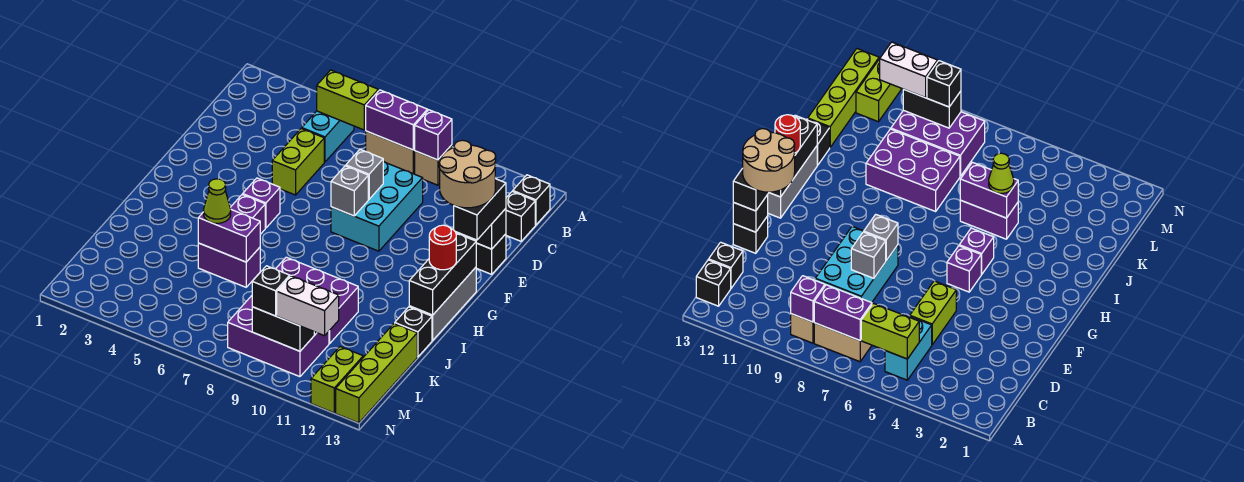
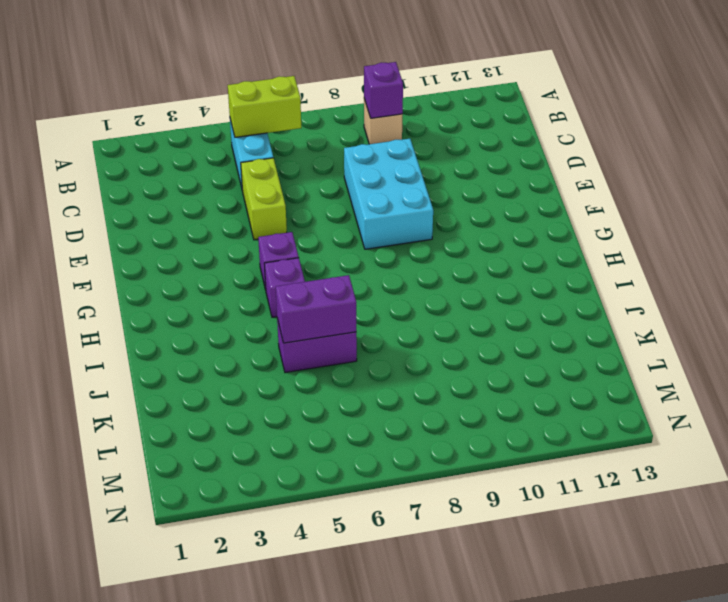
none -> tan 1x2 brick [366,131,415,174]
none -> black 1x1 brick [513,175,550,225]
none -> black 1x1 brick [506,191,535,241]
none -> black 1x1 brick [476,234,506,274]

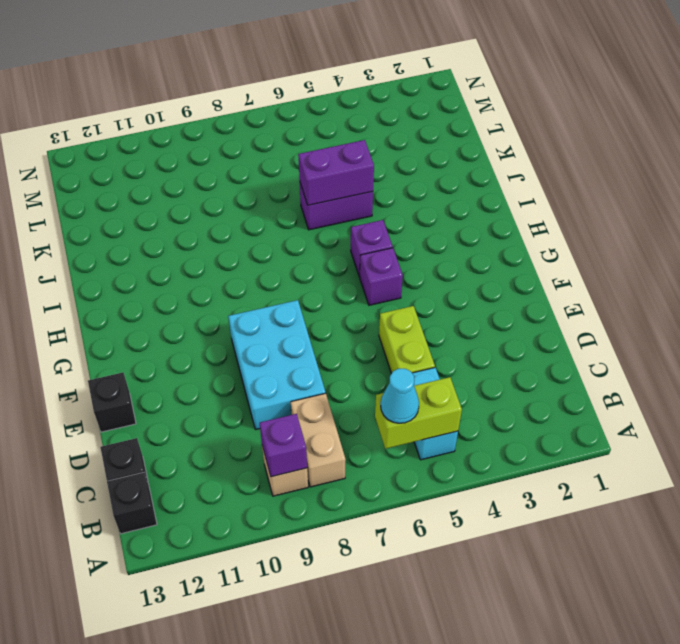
cyan 1x1 cone [381,369,419,423] -> none
tan 1x2 brick [291,393,346,487] -> tan 1x2 brick turned to [366,131,415,174]
none -> grey 1x3 brick [409,267,476,340]
none -> purple 2x3 brick [276,257,358,344]
none -> black 1x1 brick [395,307,432,357]
none -> lime 1x4 brick [336,323,417,423]

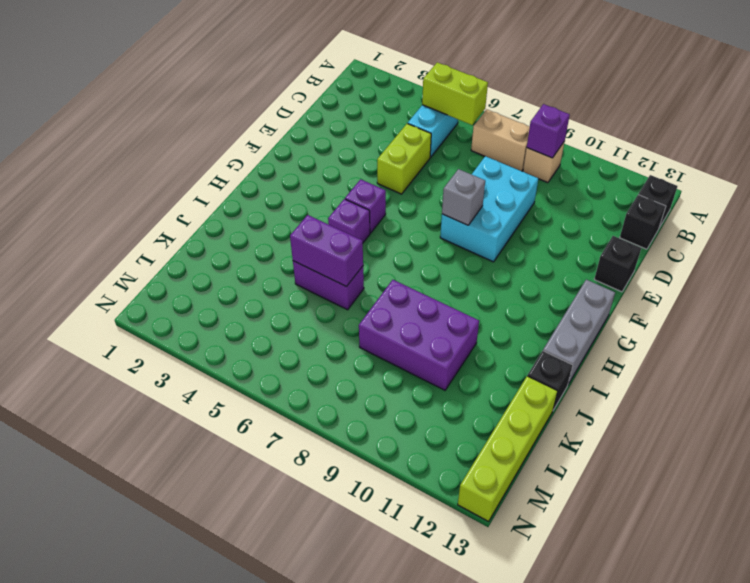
none -> purple 2x3 brick [228,296,329,377]
none -> lime 1x2 brick [311,347,363,413]
none -> purple 1x2 brick [366,90,428,150]
none -> grey 1x1 brick [346,149,383,199]

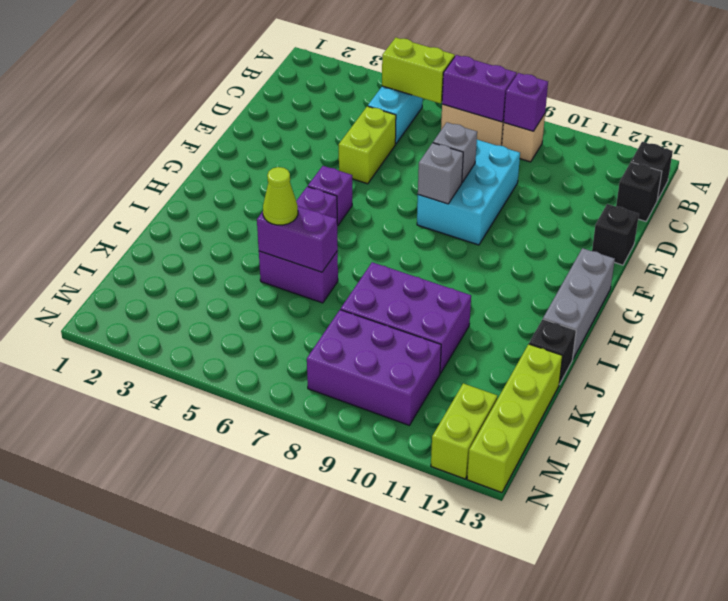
none -> black 1x1 brick [468,209,506,249]
none -> black 1x3 brick [409,233,476,315]
none -> black 1x2 brick [252,307,314,351]
none -> black 1x2 brick [454,179,506,240]

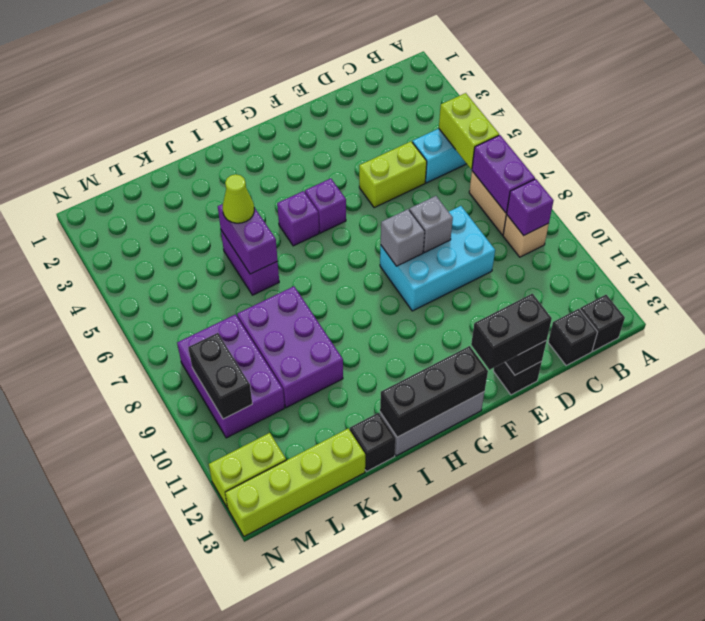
none -> red 1x1 round brick [429,225,456,270]
none -> black 1x1 brick [252,266,290,316]
none -> white 1x2 brick [277,276,339,336]
none -> tan 2x2 round brick [439,140,496,208]

